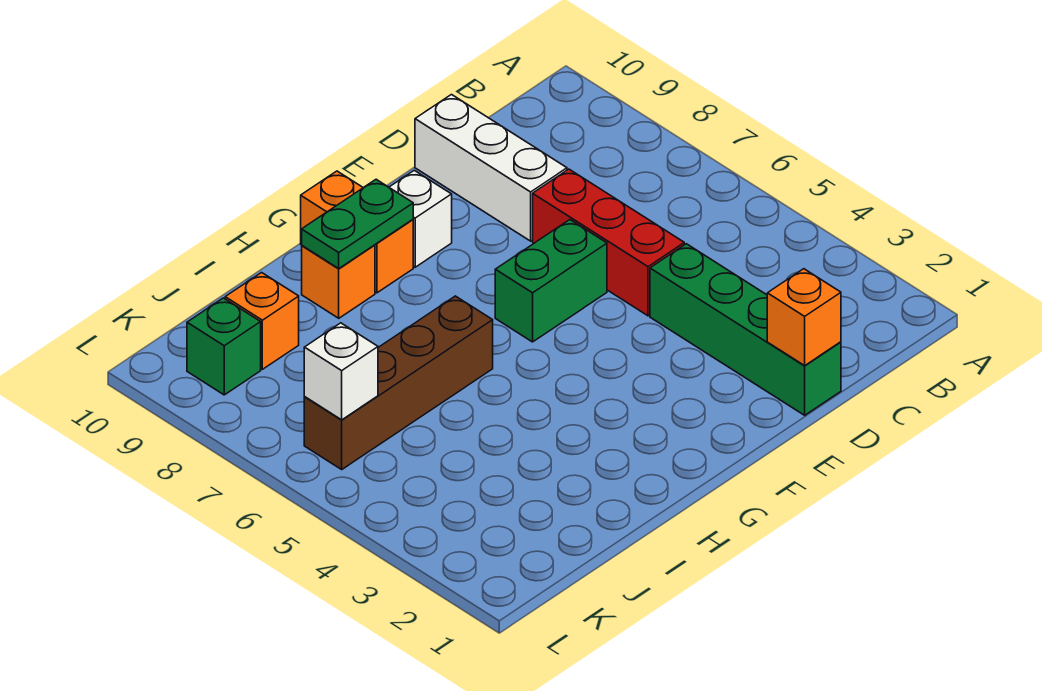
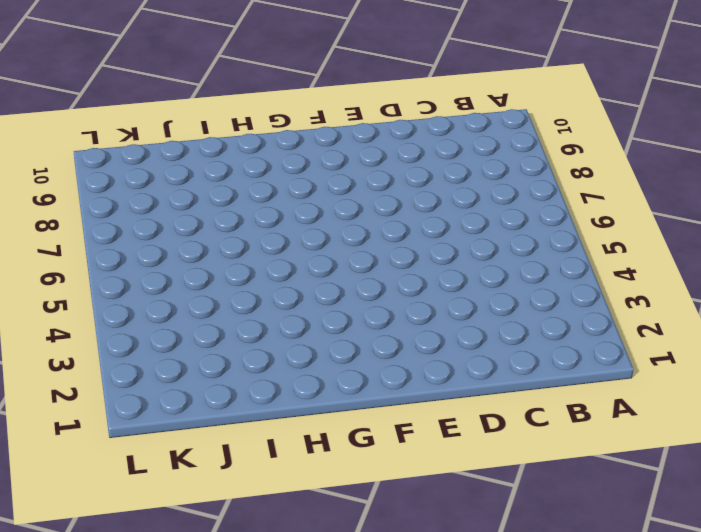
none -> green 1x4 brick [650,244,841,415]
none -> red 1x3 brick [533,169,684,316]
none -> white 1x3 brick [415,95,567,241]

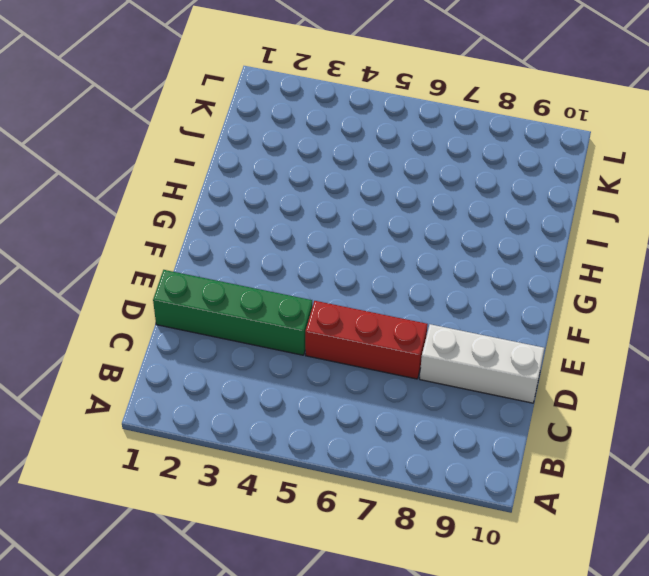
none -> green 1x2 brick [495,220,607,342]
none -> white 1x1 brick [389,170,452,267]
none -> orange 1x2 brick [301,171,413,293]

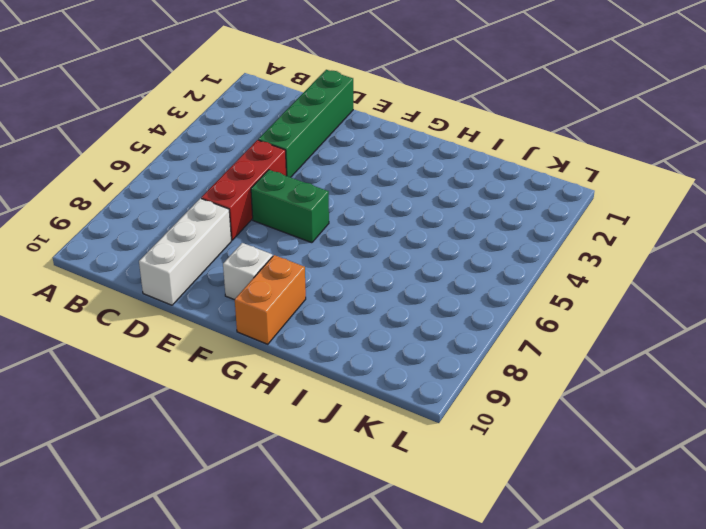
none -> brown 1x4 brick [304,296,493,469]
none -> orange 1x1 brick [302,245,375,318]
none -> orange 1x1 brick [225,273,299,369]

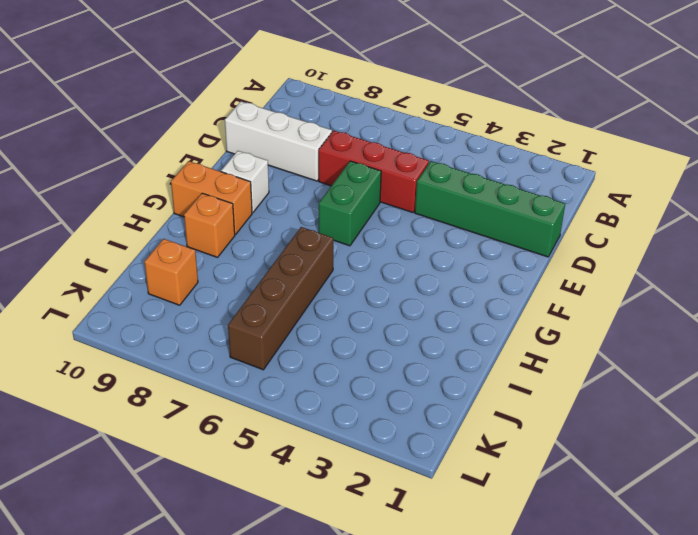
none -> green 1x1 brick [187,298,261,395]
none -> orange 1x1 brick [767,269,841,365]
none -> green 1x2 plate [302,179,413,268]

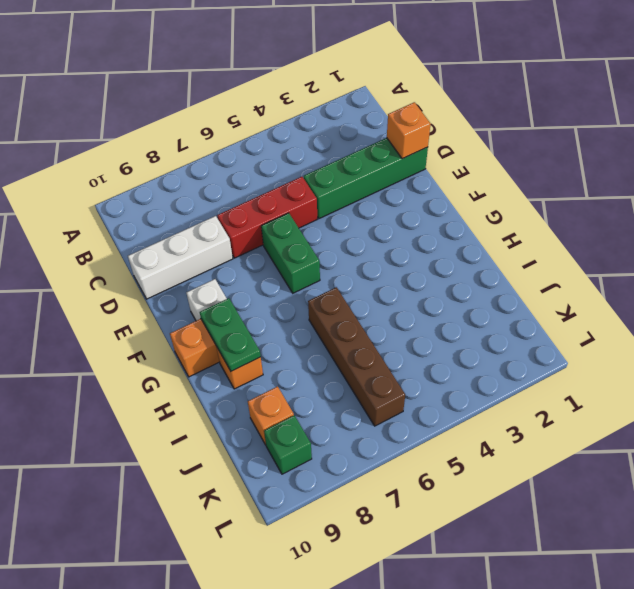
none -> white 1x1 brick [304,323,378,420]

